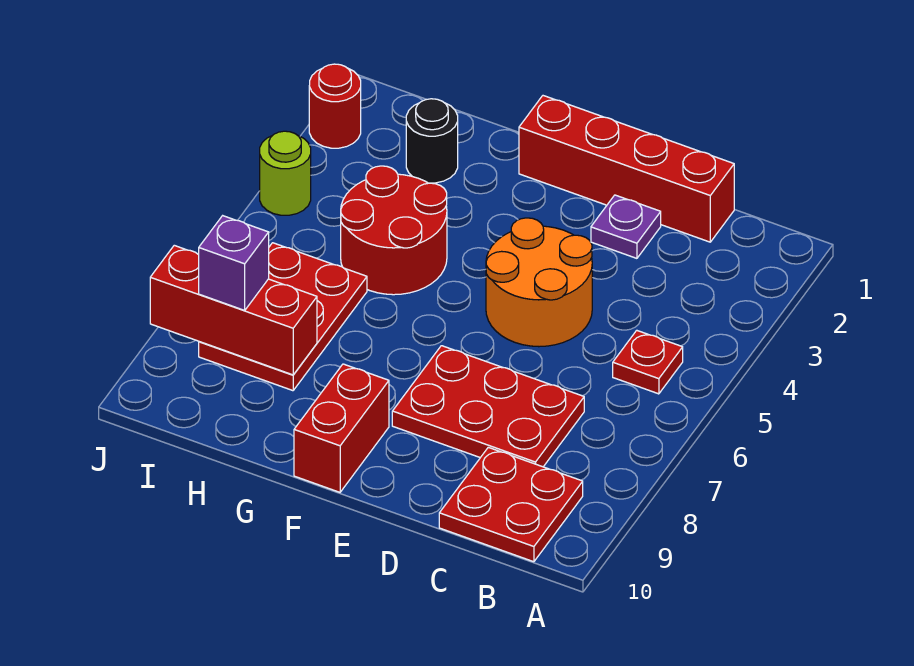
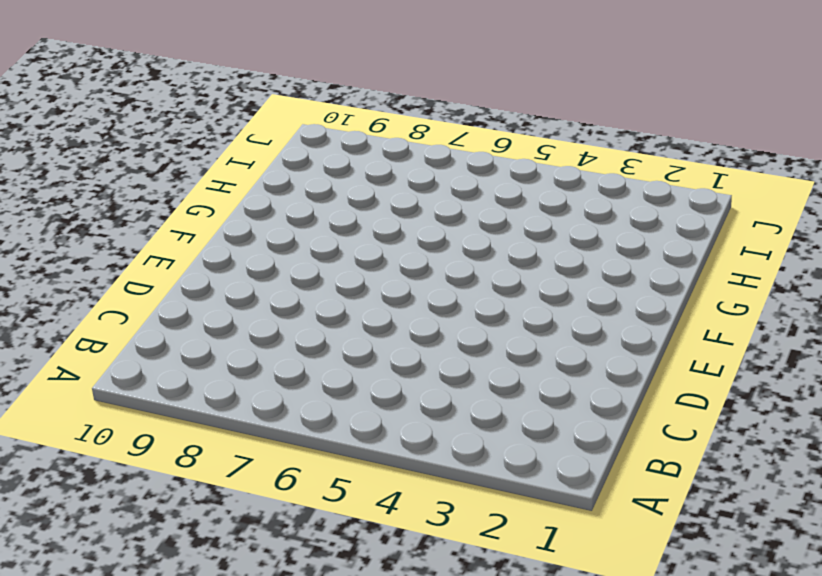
none -> red 1x1 plate [613,330,683,394]
none -> red 2x2 plate [439,447,583,562]
none -> red 1x4 brick [519,96,734,242]

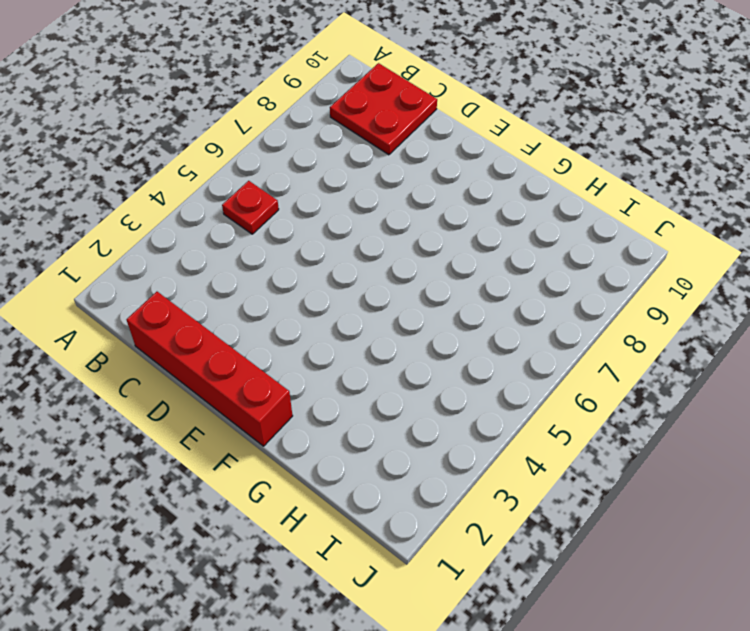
none -> red 2x3 plate [392,346,584,467]
none -> purple 1x1 plate [591,195,661,258]
none -> orange 2x2 round brick [486,218,592,347]

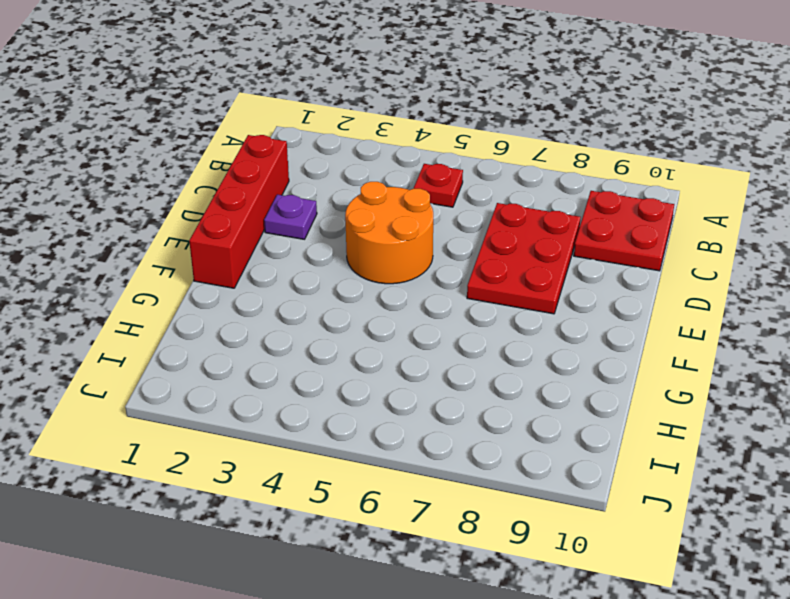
none -> red 1x2 brick [294,364,389,492]
none -> red 2x2 round brick [341,166,447,295]
none -> black 1x1 round brick [406,99,458,183]

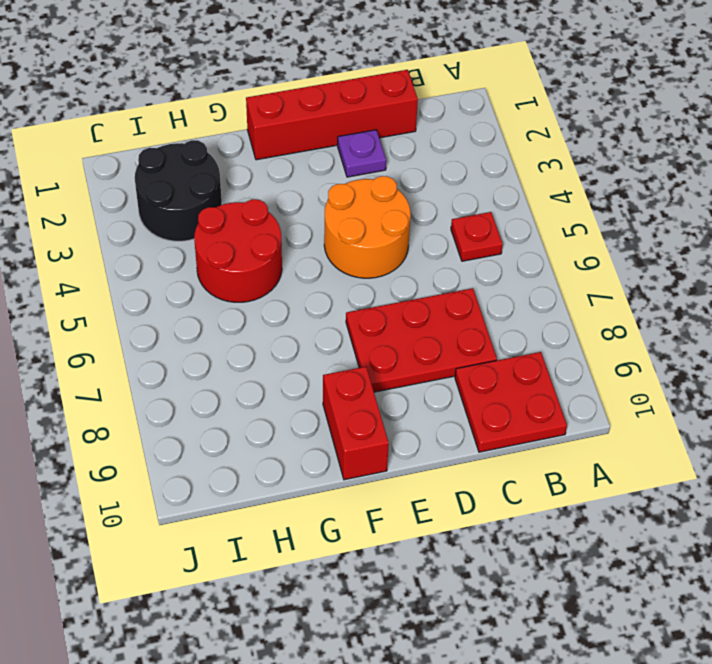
black 2x2 round brick [135,140,222,241] -> black 1x1 round brick [406,99,458,183]
none -> red 2x3 plate [199,243,367,391]
none -> red 1x1 round brick [309,64,361,148]
none -> lime 1x1 round brick [260,131,311,215]

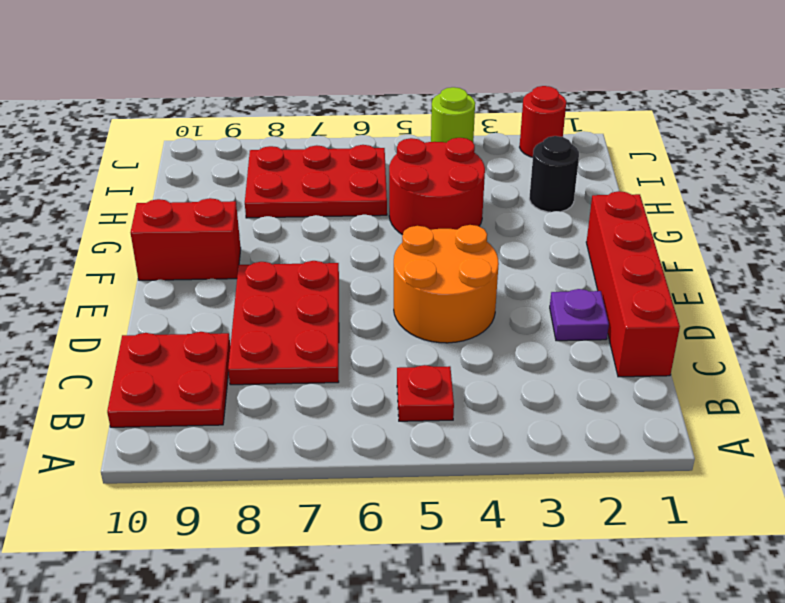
none -> red 1x3 brick [150,245,317,375]
none -> purple 1x1 brick [199,216,269,310]

